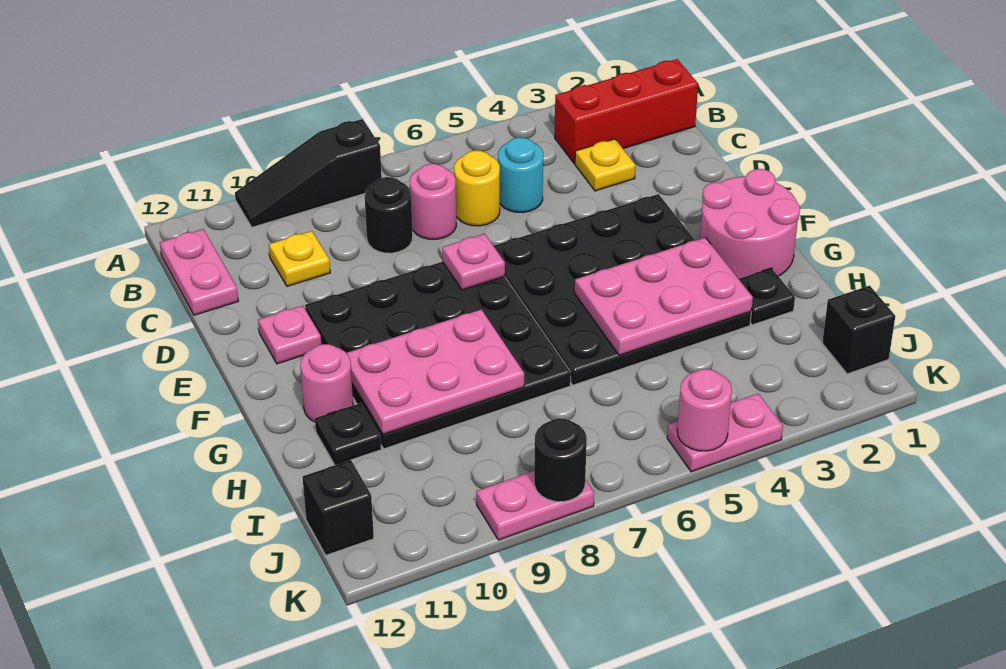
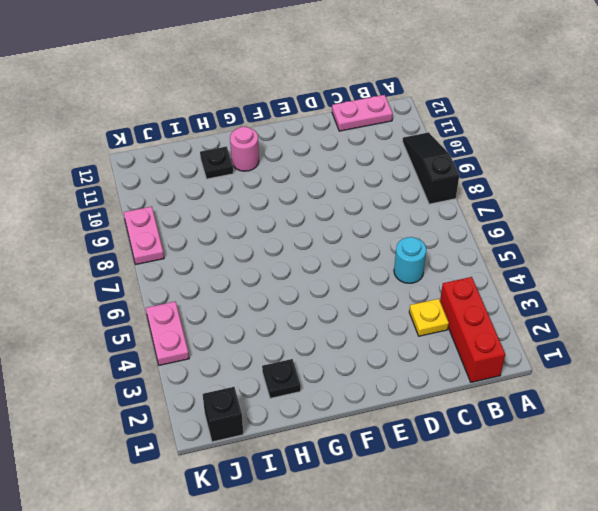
none -> yellow 1x1 round brick [454,150,500,226]
none -> pink 1x1 round brick [410,164,456,239]
none -> black 1x1 round brick [365,177,413,253]

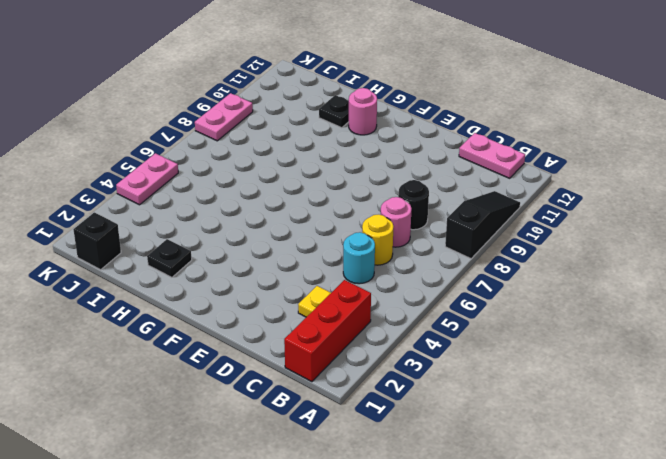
none -> yellow 1x1 plate [269,231,330,286]
none -> black 4x4 plate [494,194,751,385]
none -> black 4x4 plate [305,262,571,449]

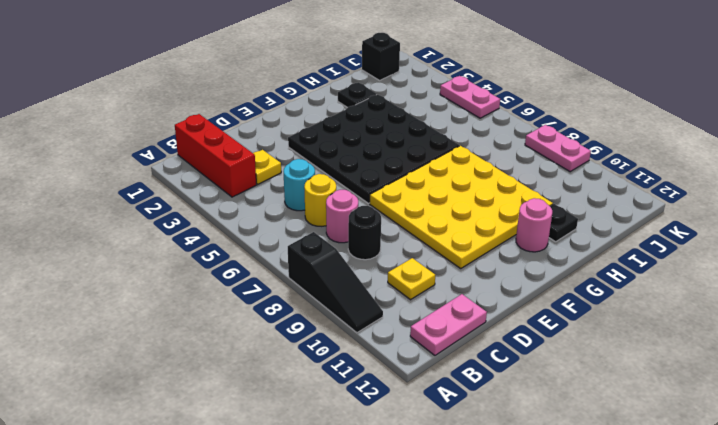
yellow 4x4 plate [370,146,553,268] -> black 4x4 plate [305,262,571,449]
none -> pink 1x1 plate [258,306,321,364]
none -> pink 2x2 round brick [700,169,800,279]
none -> black 1x1 brick [303,460,374,555]

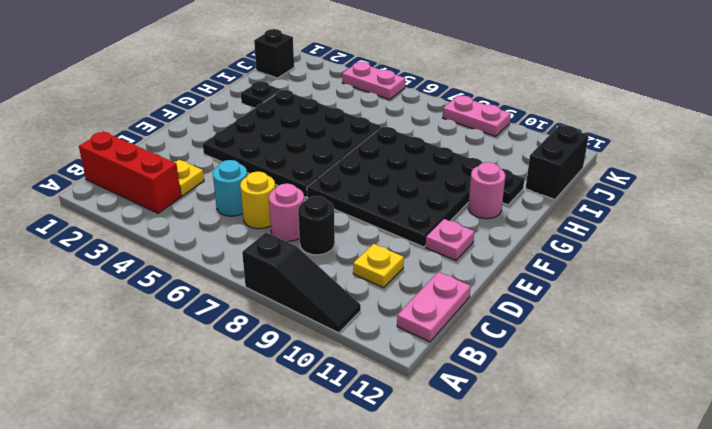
black 1x2 brick [526,125,589,199] -> black 1x1 brick [303,460,374,555]
none -> pink 2x2 round brick [700,169,800,279]
none -> pink 1x1 plate [442,234,505,290]
none -> pink 2x3 plate [575,237,753,355]

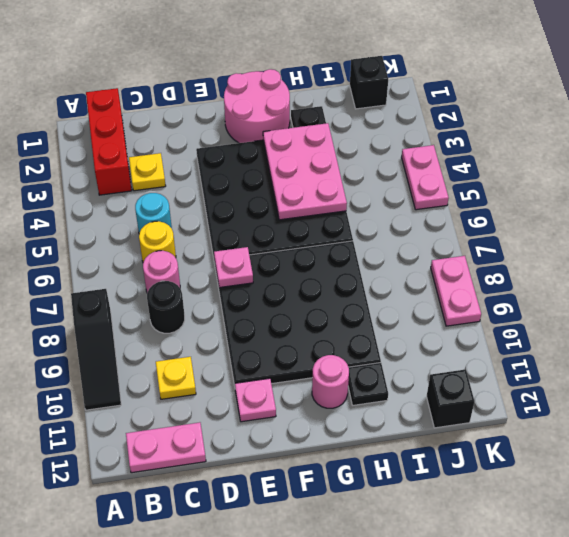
none -> pink 2x3 plate [347,309,524,434]
none -> pink 1x1 round brick [677,369,732,451]
none -> black 1x1 round brick [534,418,587,502]

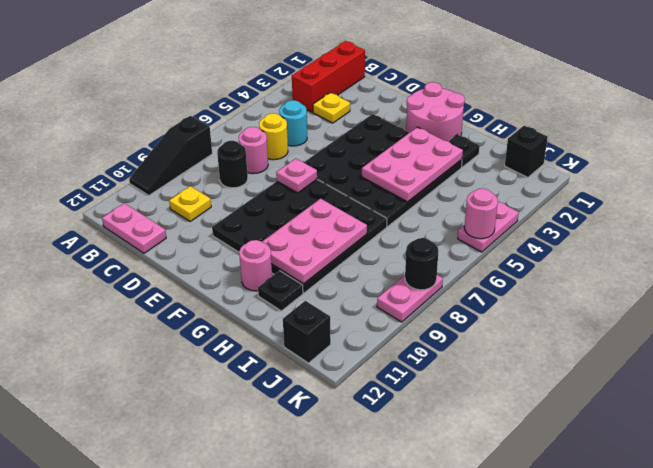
none -> pink 1x1 plate [258,306,321,364]

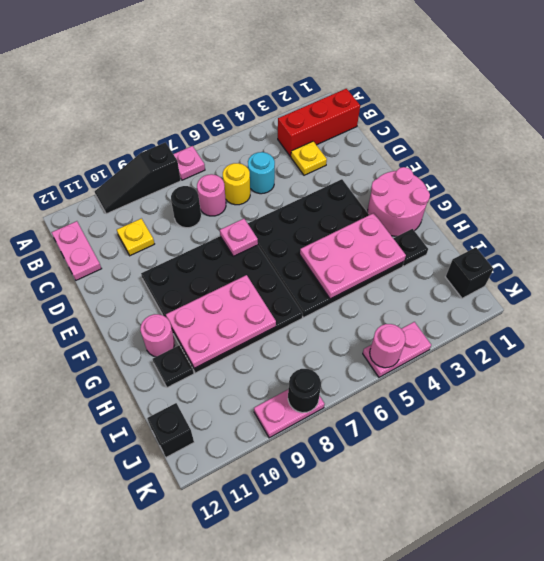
pink 1x1 plate [174,146,205,180] -> pink 1x1 plate moved to [258,306,321,364]

